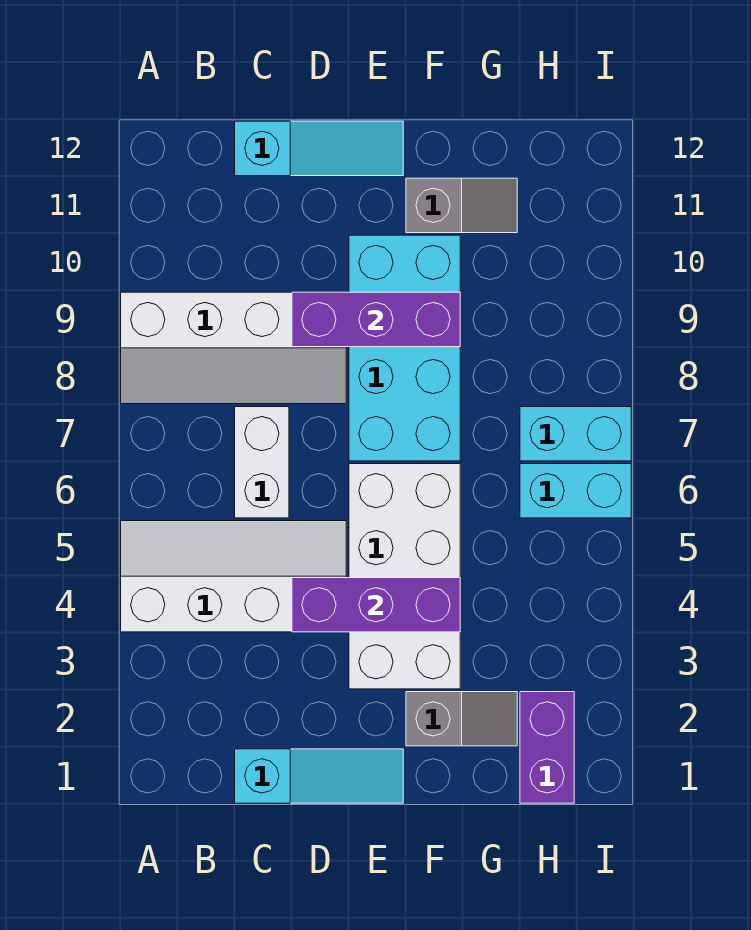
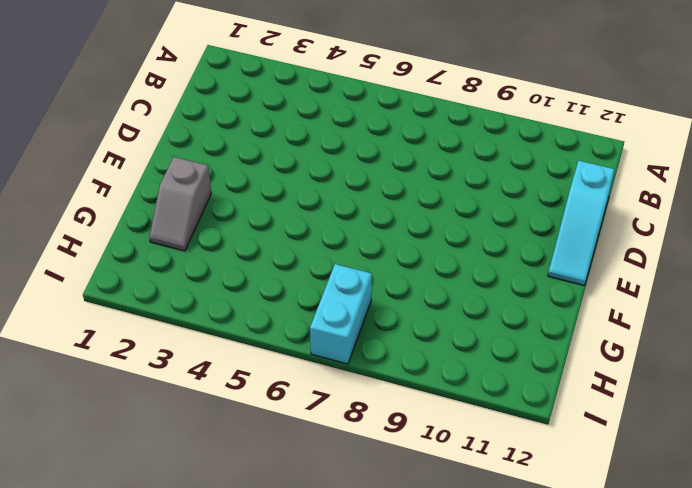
none -> white 2x4 slope [121,521,346,632]
none -> white 2x4 slope [121,292,346,404]
none -> cyan 1x3 slope [235,749,403,803]

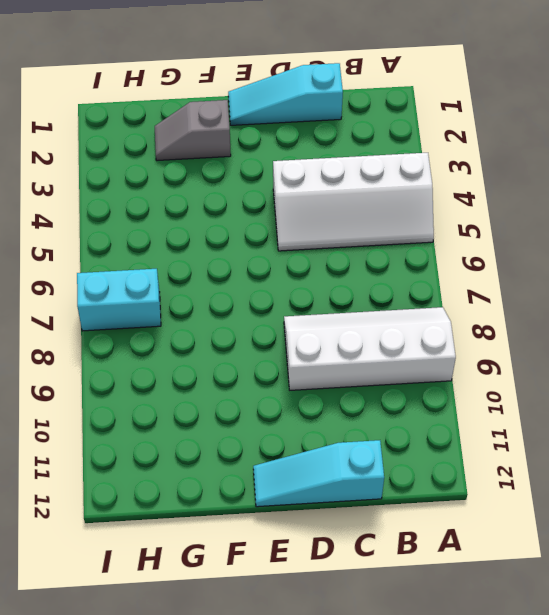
none -> white 1x2 brick [235,407,289,518]
none -> white 2x4 brick [349,464,460,689]
none -> cyan 2x4 brick [349,235,460,461]

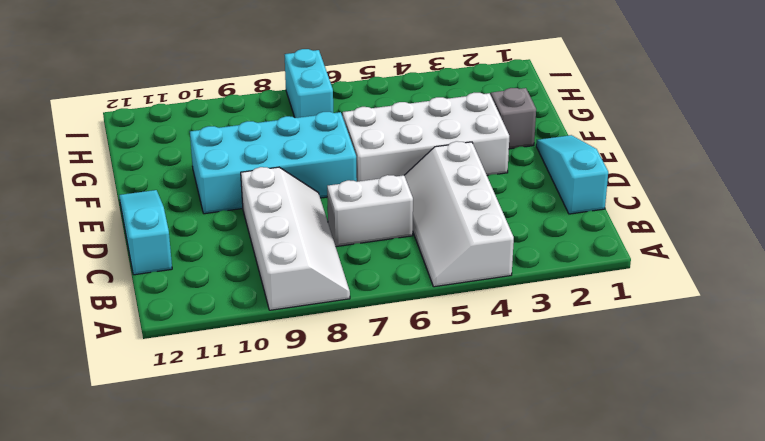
none -> grey 1x2 slope [406,178,517,233]
none -> purple 1x2 brick [520,692,574,803]
none -> cyan 1x2 brick [520,464,631,518]

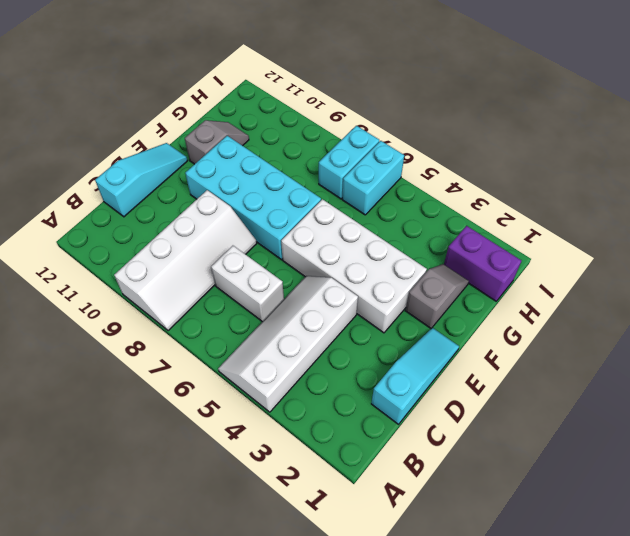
none -> purple 1x3 brick [292,578,460,632]
none -> purple 1x3 brick [292,292,460,347]

